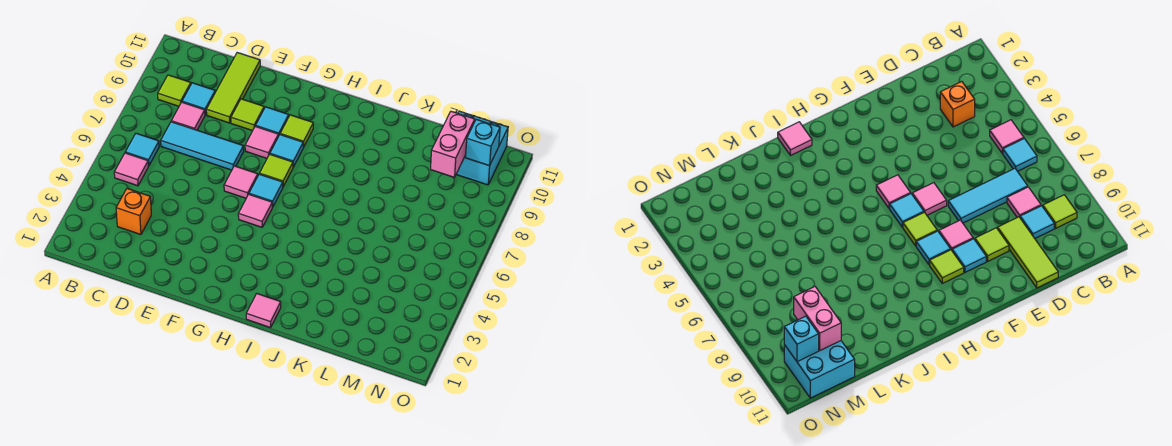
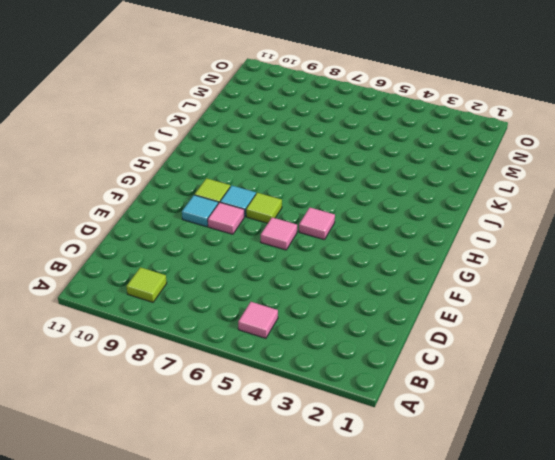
none -> cyan 1x1 tile [125,133,159,166]
none -> orange 1x1 brick [116,189,151,235]
none -> cyan 1x3 tile [161,122,244,170]

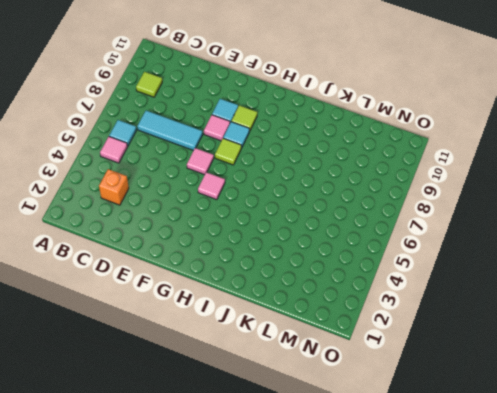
none -> pink 1x1 tile [171,102,205,130]
none -> cyan 1x1 tile [182,83,215,115]
none -> lime 1x3 tile [206,53,260,123]

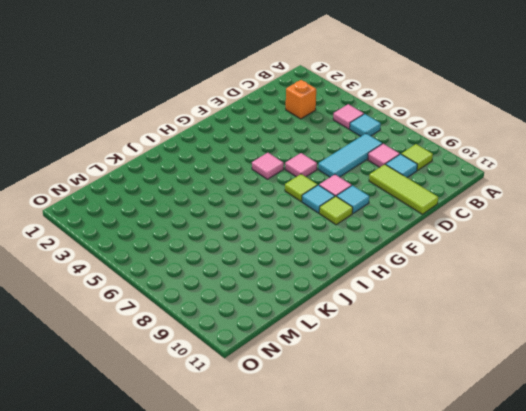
none -> lime 1x1 tile [231,99,264,131]
none -> cyan 1x1 tile [249,174,283,207]
none -> pink 1x1 tile [246,294,281,328]

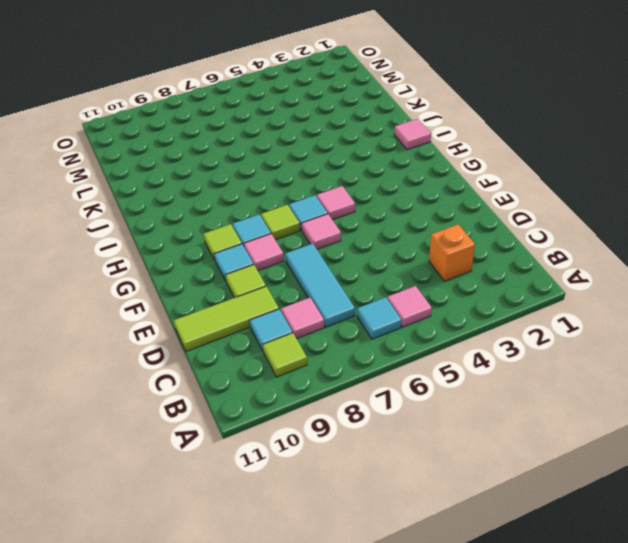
none -> cyan 2x2 brick [456,111,508,185]
none -> pink 1x2 brick [431,111,475,177]
none -> cyan 1x1 brick [466,120,500,166]

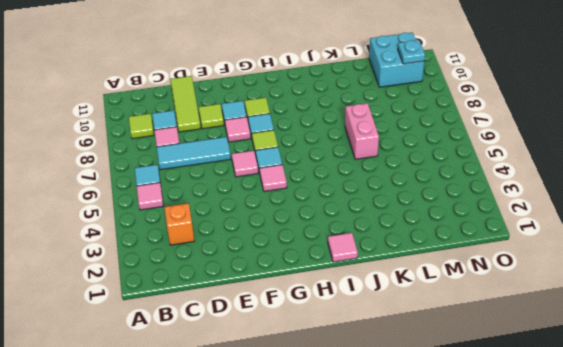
pink 1x2 brick [345,103,379,159] -> pink 1x2 brick moved to [431,111,475,177]
cyan 1x1 plate [398,40,425,64] -> cyan 1x1 brick [466,120,500,166]

